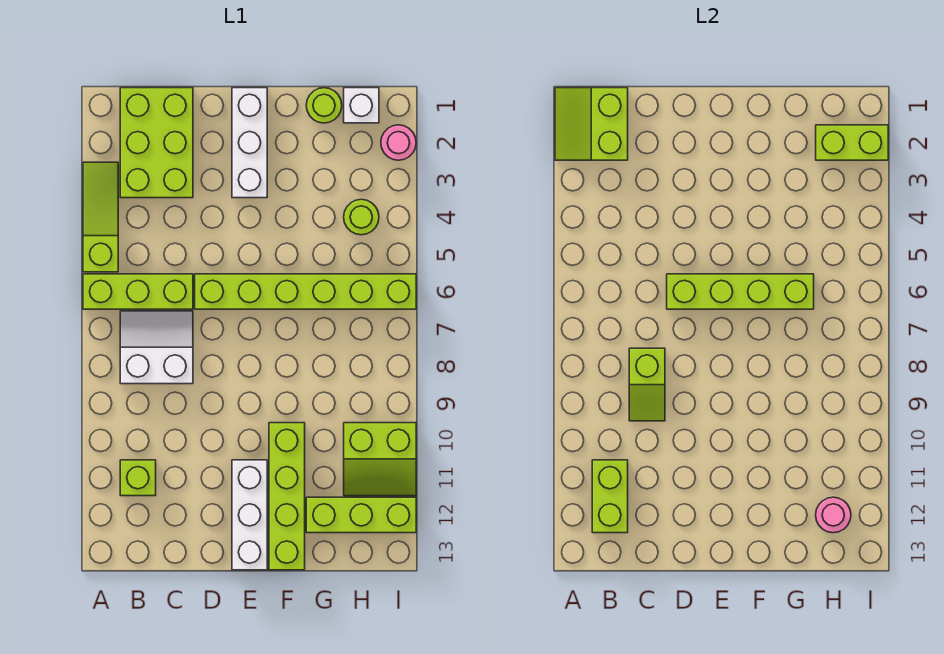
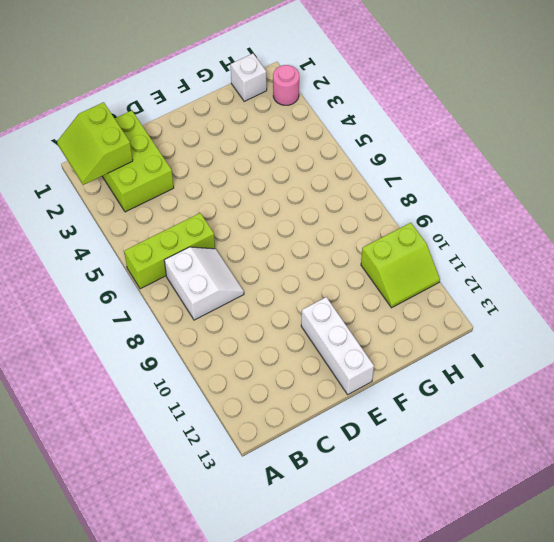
white 2x2 slope [164,247,244,320] -> white 2x2 slope turned to [120,311,193,384]
none -> lime 1x3 slope [83,162,118,272]
none -> lime 1x1 brick [120,460,156,496]
none -> lime 1x6 brick [195,274,416,309]

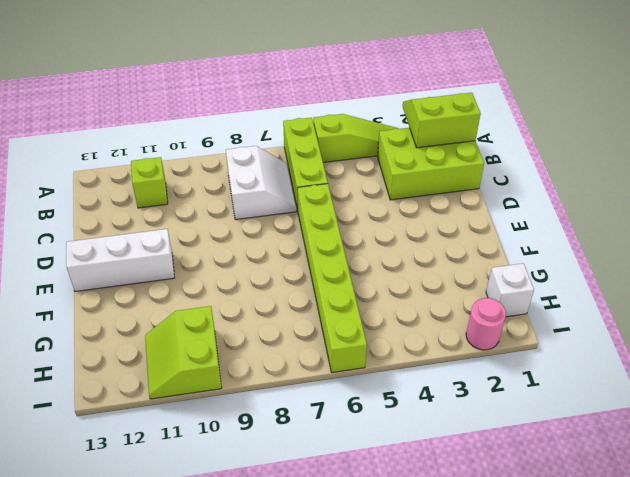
none -> white 1x3 brick [232,88,267,198]
none -> lime 1x4 brick [269,423,305,570]
none -> lime 1x1 round brick [306,88,342,123]

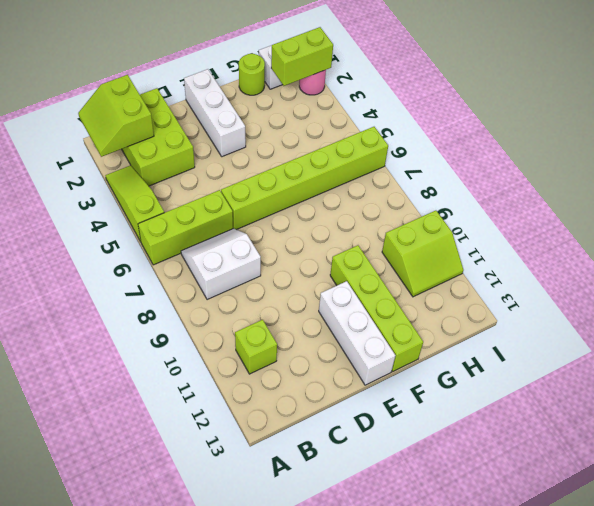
none -> lime 1x3 brick [306,497,416,533]
none -> lime 1x1 round brick [344,199,379,235]
none -> lime 1x2 brick [592,460,628,533]

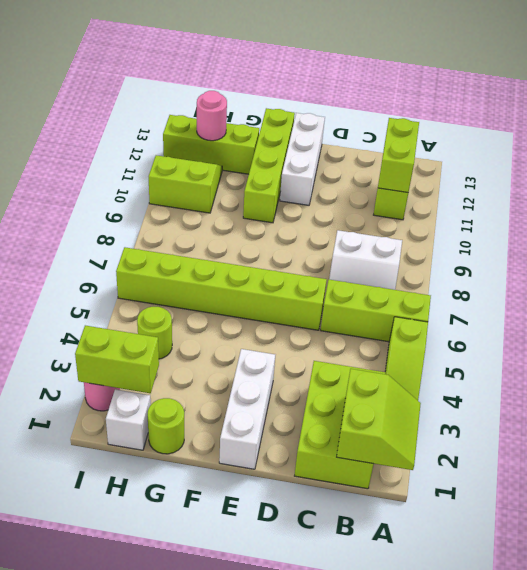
none -> lime 1x2 slope [629,348,665,421]
none -> lime 1x4 brick [667,274,814,309]

